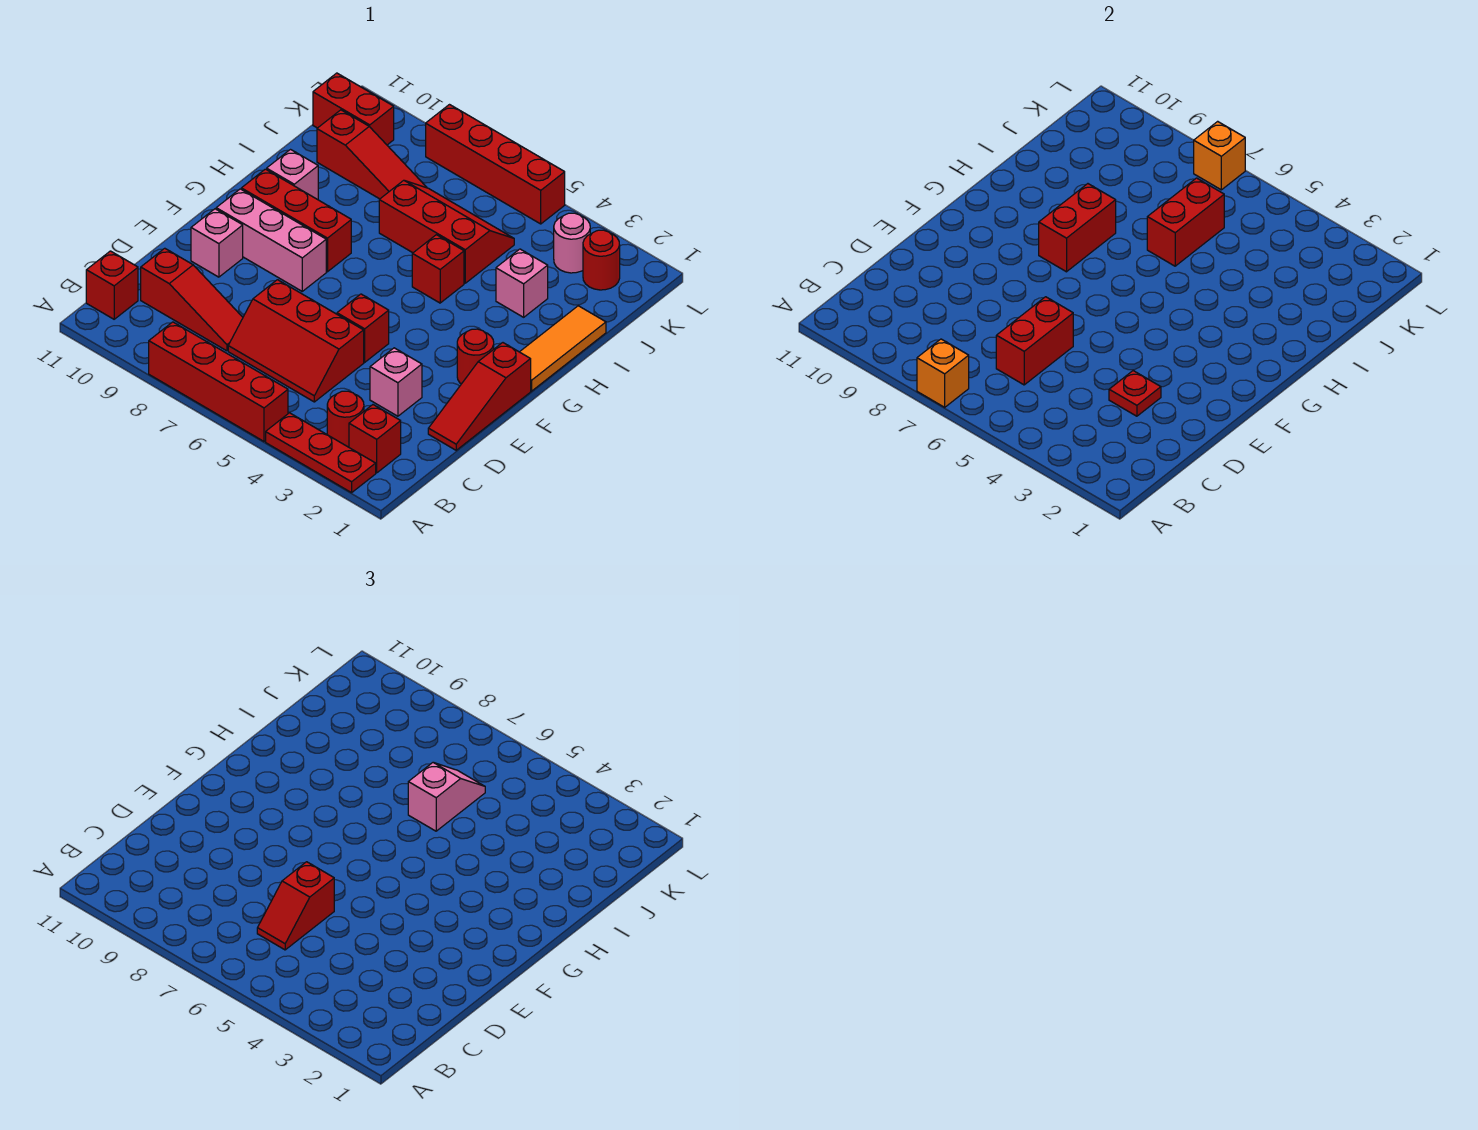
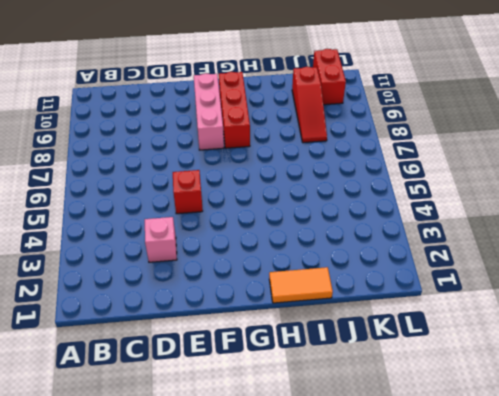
orange 1x2 tile [269,267,333,303] -> orange 1x3 tile [520,306,606,391]
none -> red 1x3 plate [266,413,376,493]
none -> red 1x4 brick [149,322,288,441]
none -> red 1x1 brick [349,405,401,473]
none -> red 1x1 round brick [327,391,364,447]

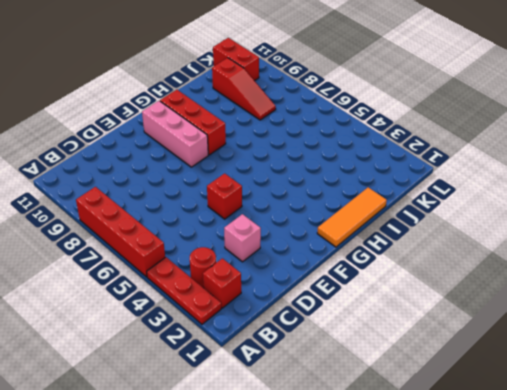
none -> red 1x1 brick [86,251,138,319]
none -> red 2x3 slope [228,280,364,402]
none -> red 1x3 slope [141,248,243,351]
none -> red 1x3 slope [428,343,531,450]

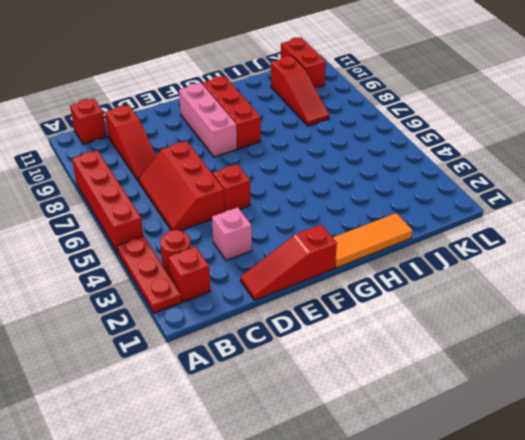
none -> pink 1x1 brick [191,209,243,277]
none -> red 1x1 round brick [457,329,494,384]
none -> red 1x1 brick [412,235,464,303]
none -> pink 1x1 brick [267,150,318,200]

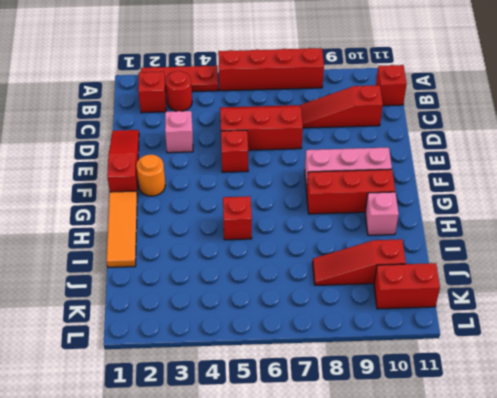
orange 1x1 round brick [136,155,165,196] -> red 1x1 round brick [457,329,494,384]
none -> pink 1x1 brick [191,209,243,277]
none -> pink 1x1 brick [496,249,548,317]
none -> red 2x3 slope [379,180,514,283]
none -> red 1x1 round brick [583,230,620,290]

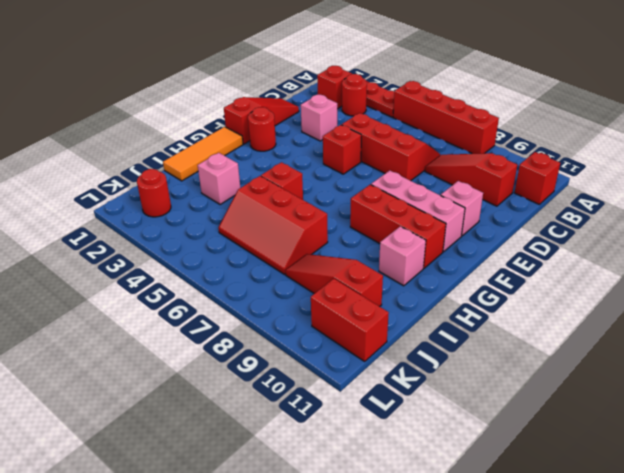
none -> pink 1x1 round brick [554,213,590,273]
none -> red 1x4 brick [426,105,565,224]
none -> orange 1x1 brick [917,339,969,407]
none -> red 1x2 brick [996,297,1073,385]

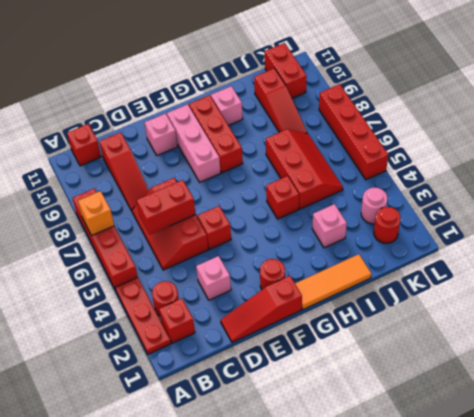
none -> red 1x1 plate [1109,371,1161,416]
none -> red 1x2 brick [1039,184,1116,272]
none -> red 1x2 brick [1147,178,1224,266]
none -> orange 1x1 brick [1194,121,1245,190]

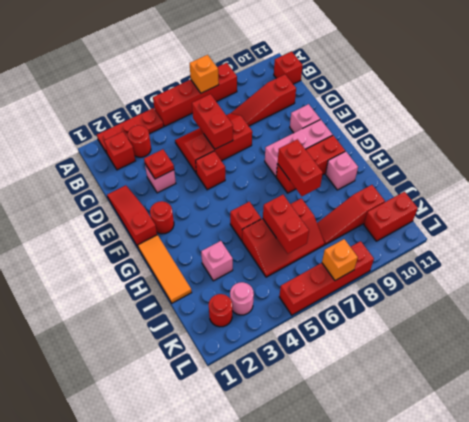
none -> red 1x2 slope [257,862,334,950]
none -> pink 1x2 slope [408,763,485,831]

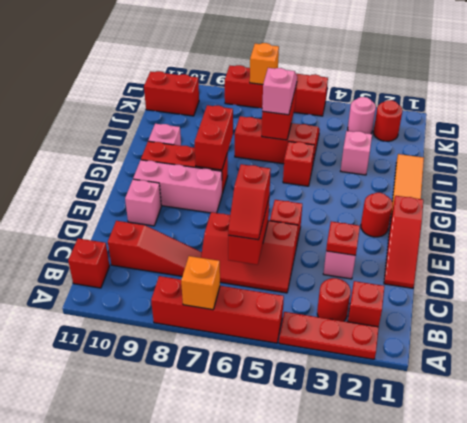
none -> red 1x3 slope [317,110,427,199]

